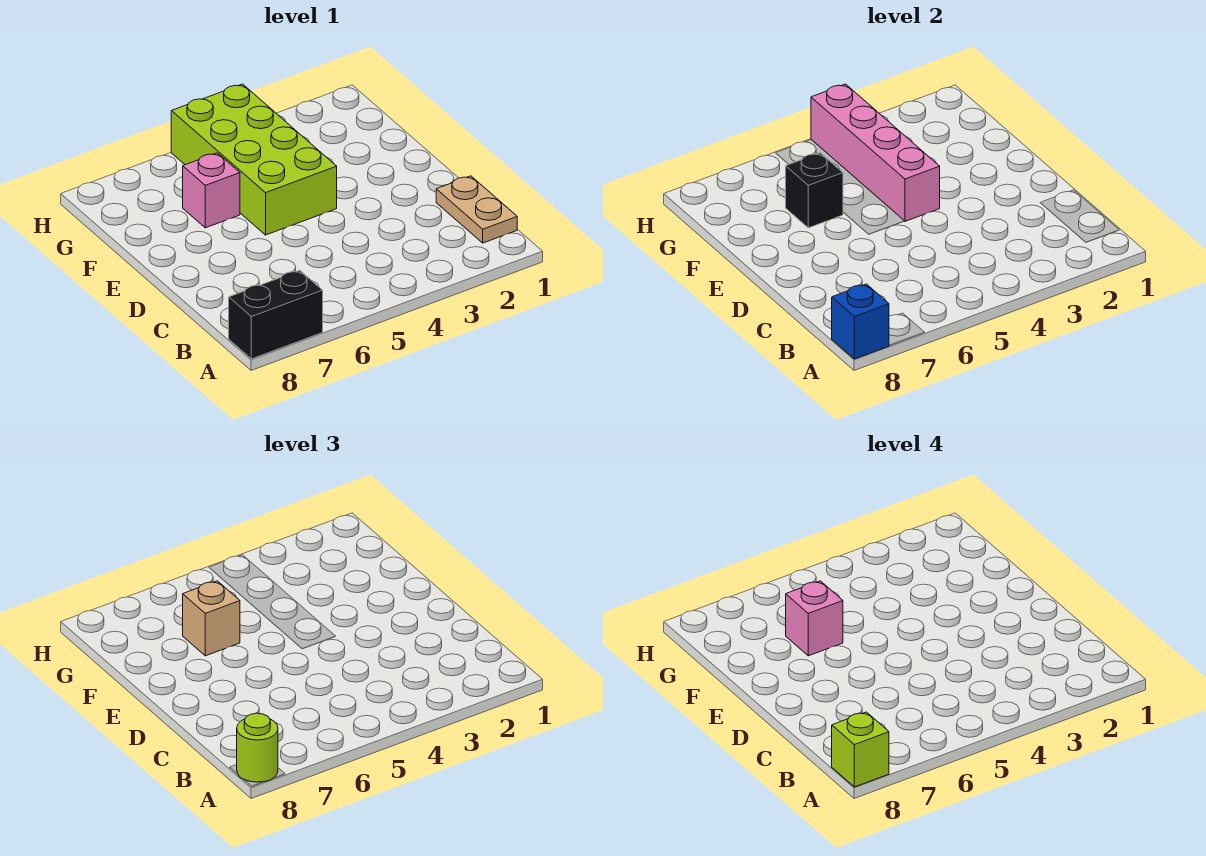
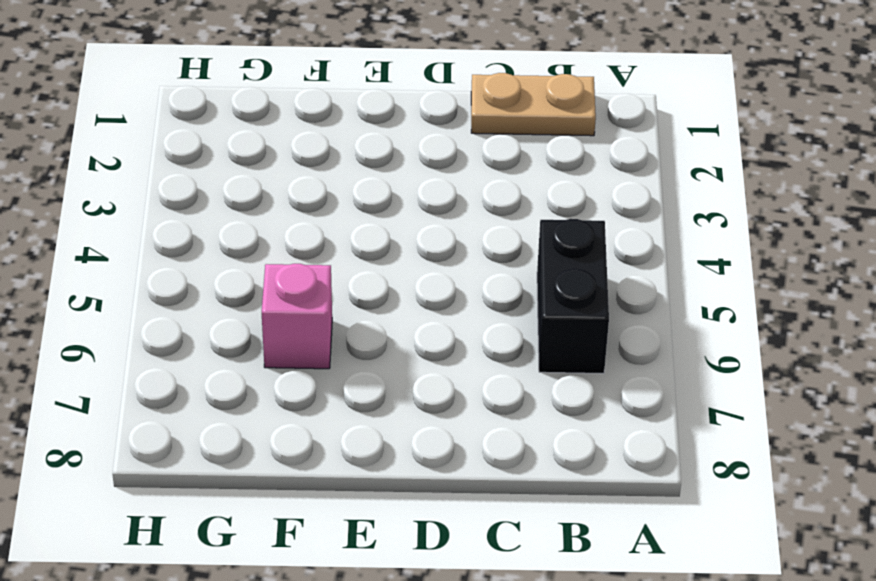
black 1x2 brick [537,219,609,373] -> black 1x2 brick moved to [229,271,323,359]
none -> lime 2x4 brick [171,84,337,235]
none -> blue 1x1 brick [832,284,889,359]

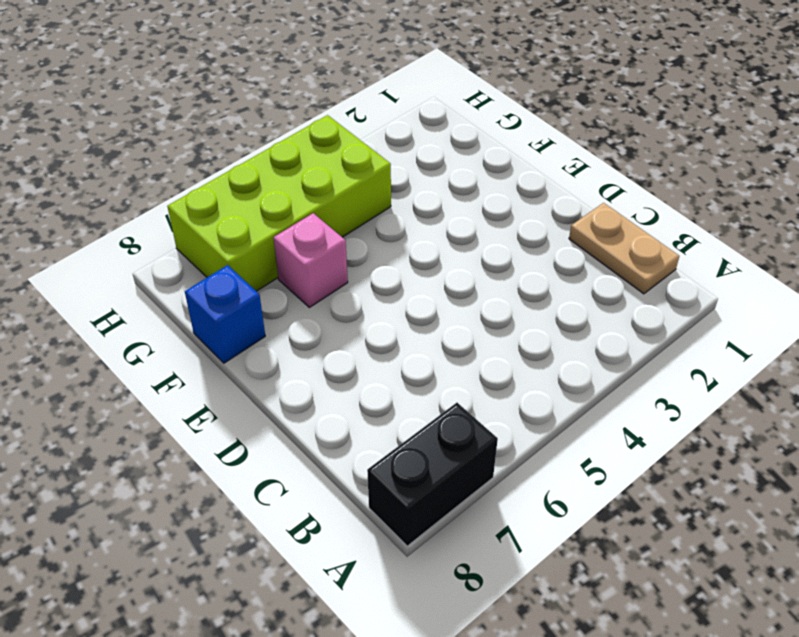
blue 1x1 brick [185,265,265,363] -> blue 1x1 brick moved to [832,284,889,359]
lime 2x4 brick [167,115,391,291] -> lime 2x4 brick turned to [171,84,337,235]
none -> pink 1x4 brick [811,84,940,221]
none -> black 1x1 brick [786,153,843,228]

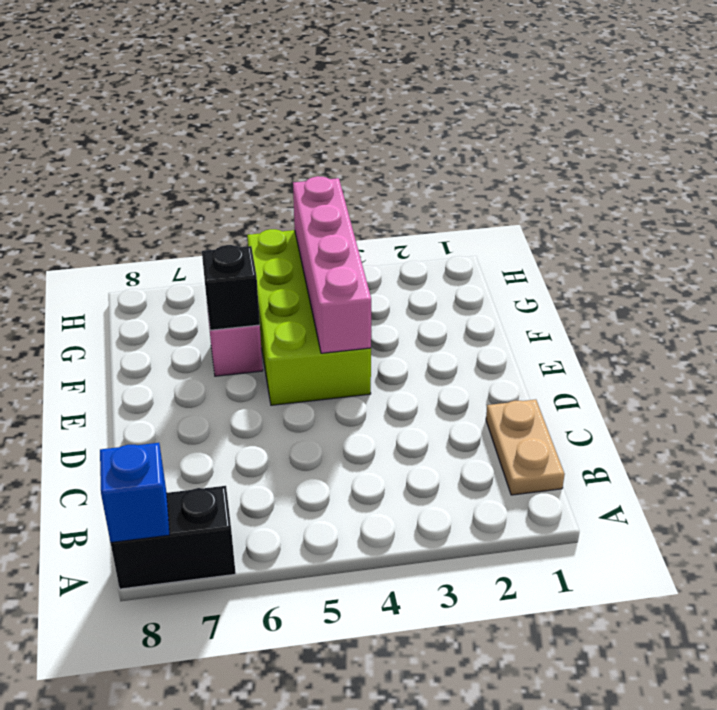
none -> lime 1x1 round brick [237,713,278,782]
none -> tan 1x1 brick [183,581,240,656]

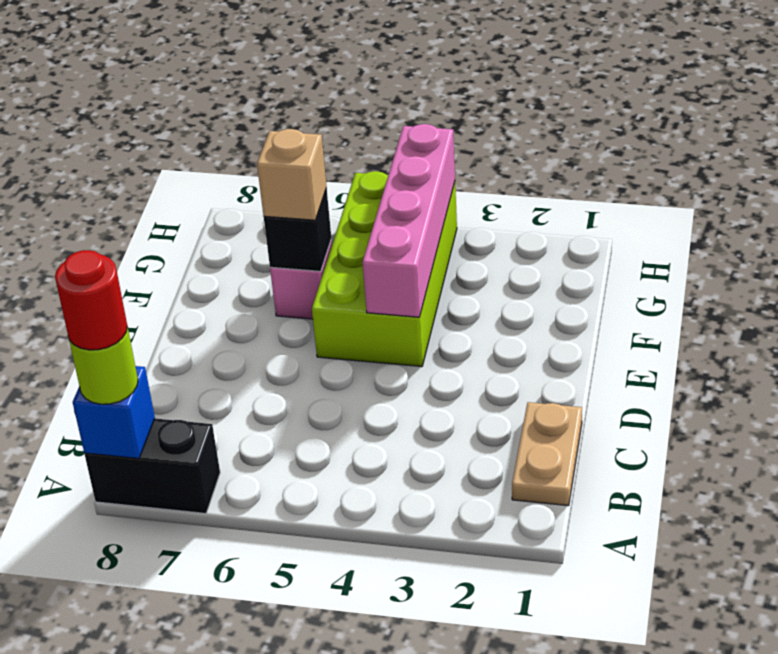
red 1x1 round brick [55,250,127,350] -> lime 1x1 brick [832,712,889,787]
none -> pink 1x1 brick [786,581,843,656]

